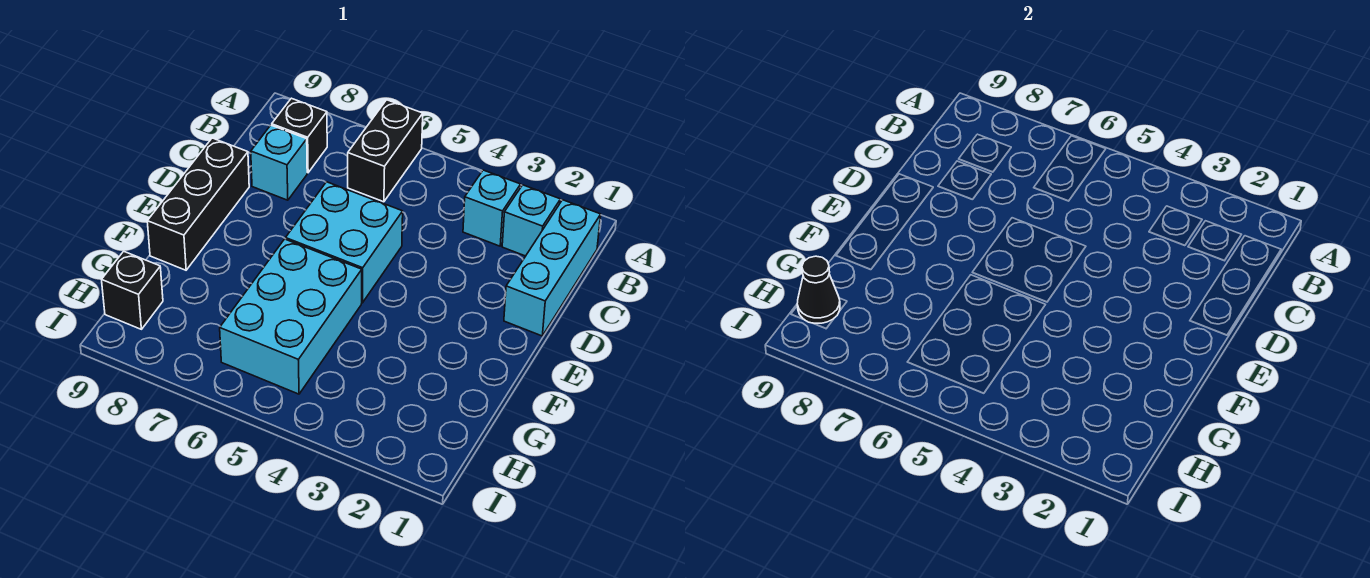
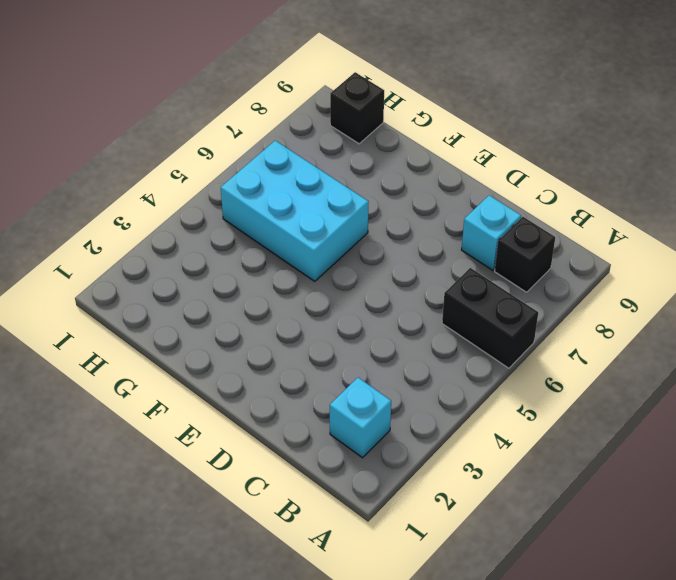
none -> cyan 1x3 brick [504,200,601,336]
none -> cyan 1x1 brick [463,170,521,246]

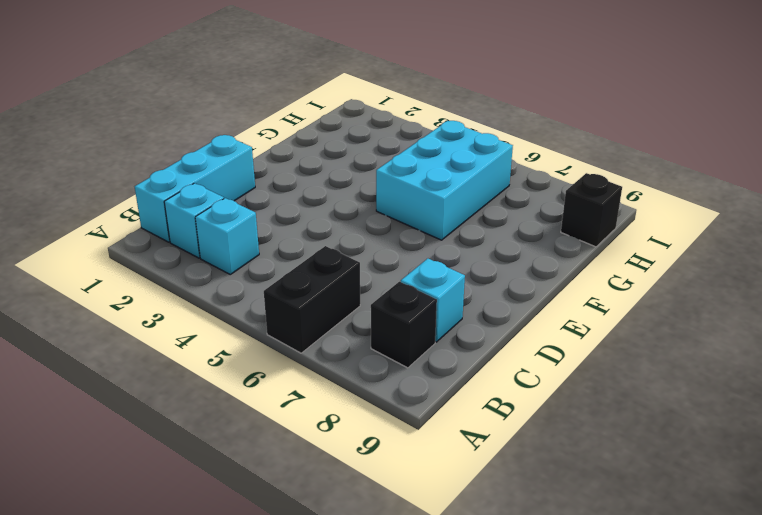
none -> cyan 2x2 brick [286,182,403,303]
none -> black 1x3 brick [147,138,249,270]

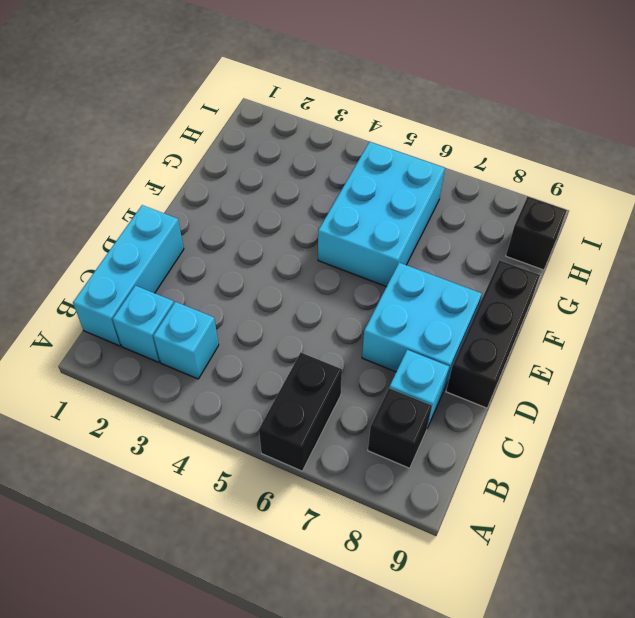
cyan 2x2 brick [362,263,482,389] -> cyan 2x2 brick moved to [286,182,403,303]
none -> black 1x1 cone [797,256,840,323]

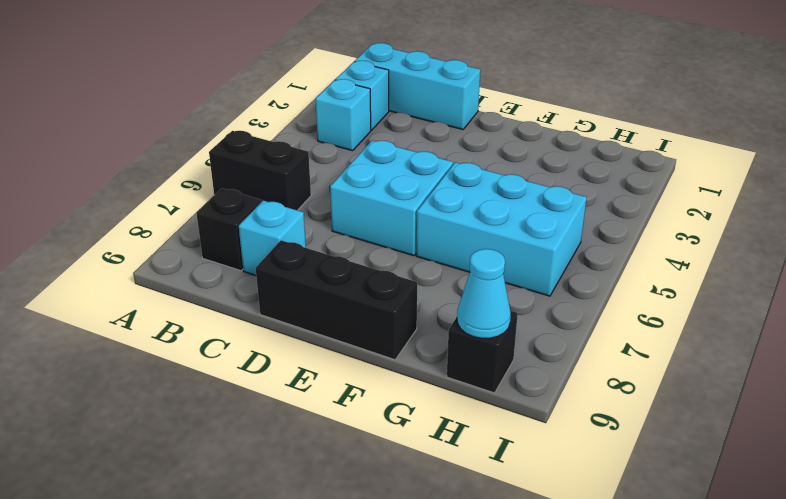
cyan 1x1 cone [457,249,511,338] -> black 1x1 cone [797,256,840,323]

